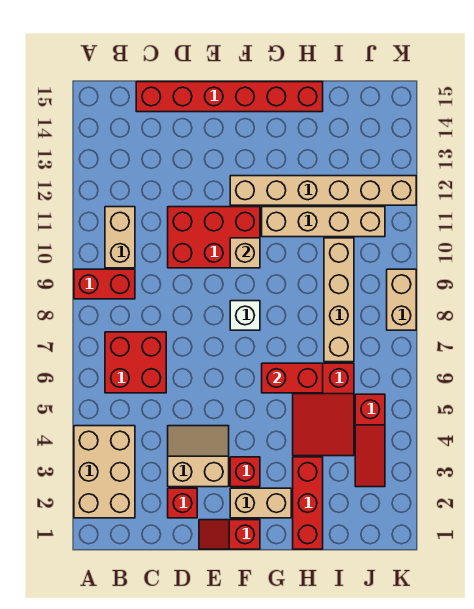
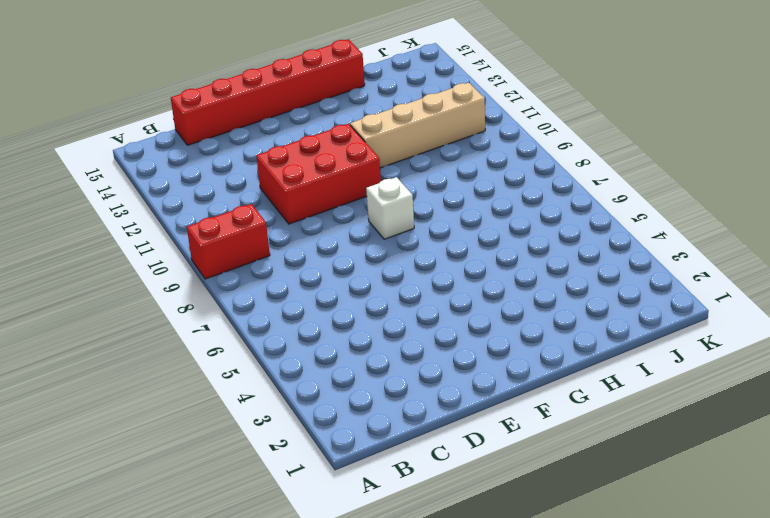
none -> tan 2x3 brick [74,426,135,518]
none -> red 2x2 brick [105,332,166,393]
none -> tan 1x2 brick [105,207,135,268]

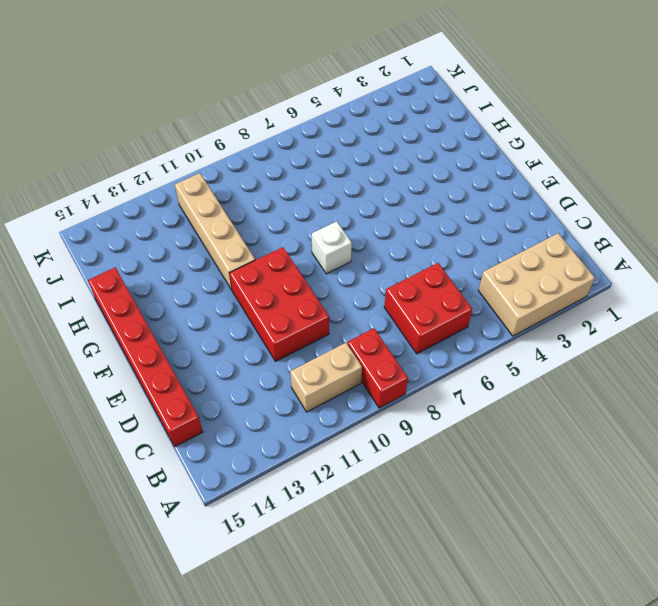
none -> red 1x1 brick [168,488,197,518]
none -> tan 2x2 slope [168,426,229,487]
none -> red 1x2 slope [199,520,260,549]

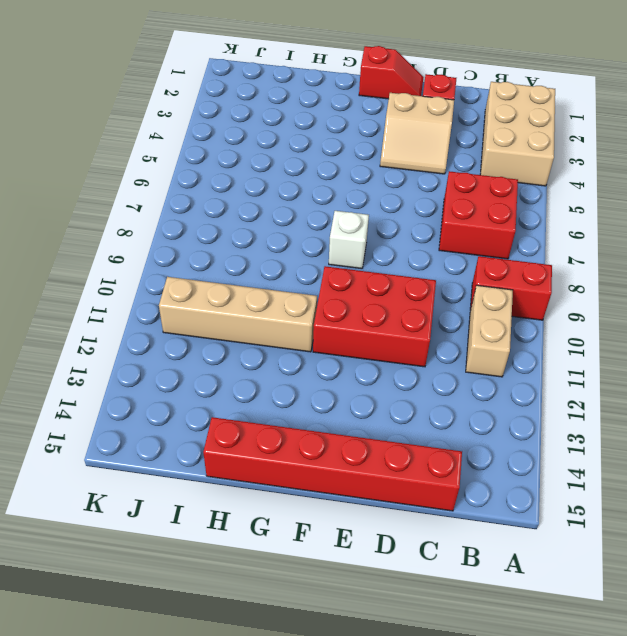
none -> tan 1x2 brick [230,488,291,518]
none -> red 1x1 brick [230,457,260,487]
none -> tan 1x6 brick [230,176,416,205]

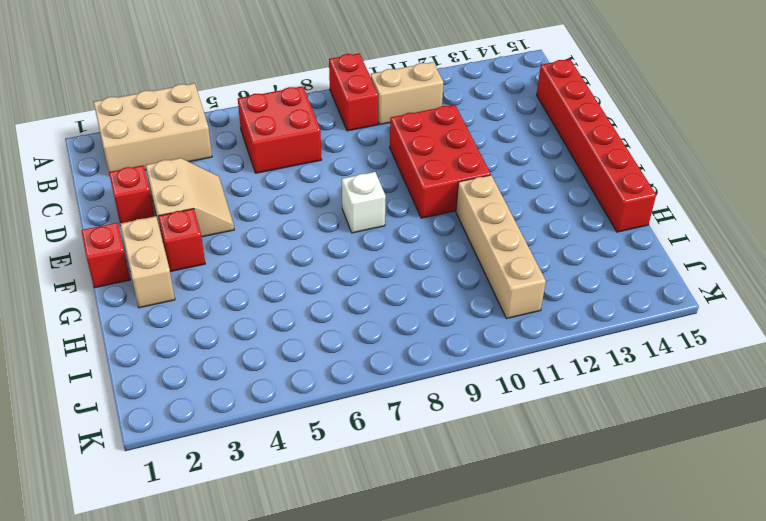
none -> tan 1x6 brick [230,176,416,205]
none -> red 1x3 brick [293,457,323,549]
none -> red 2x3 slope [293,363,354,456]

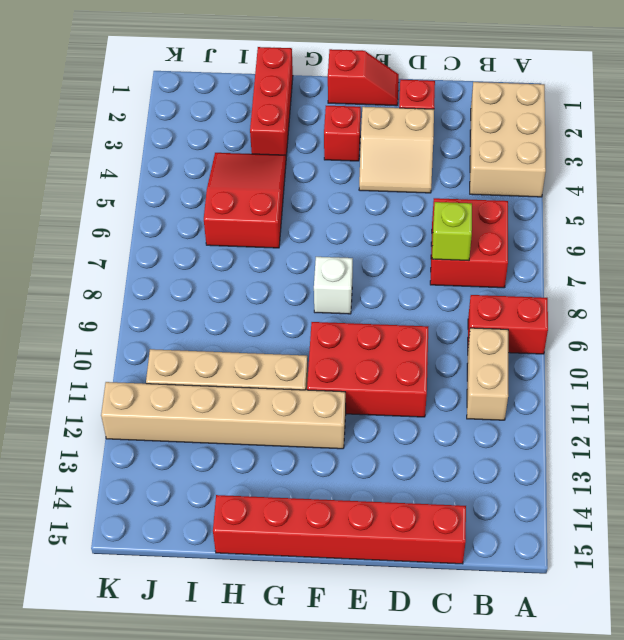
lime 1x1 brick [432,202,472,261] -> none
none -> tan 1x2 brick [230,488,291,518]
none -> tan 1x4 brick [324,238,354,362]
none -> red 1x3 slope [355,394,385,487]

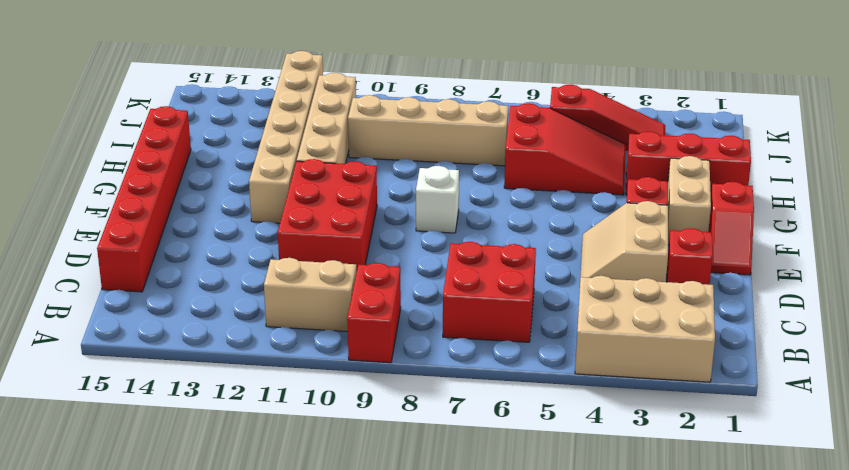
none -> tan 1x2 brick [387,269,416,330]
none -> tan 1x1 brick [230,238,260,268]
none -> red 1x2 brick [262,363,323,393]

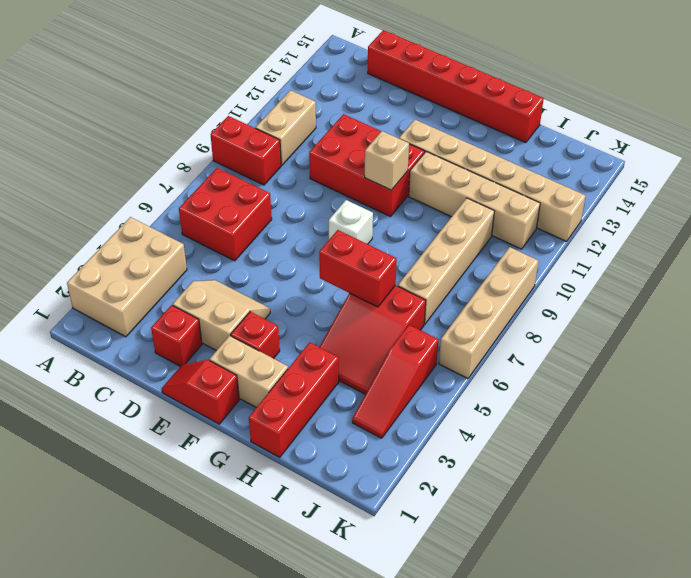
tan 1x4 brick [439,247,538,378] -> tan 1x2 brick [387,269,416,330]

